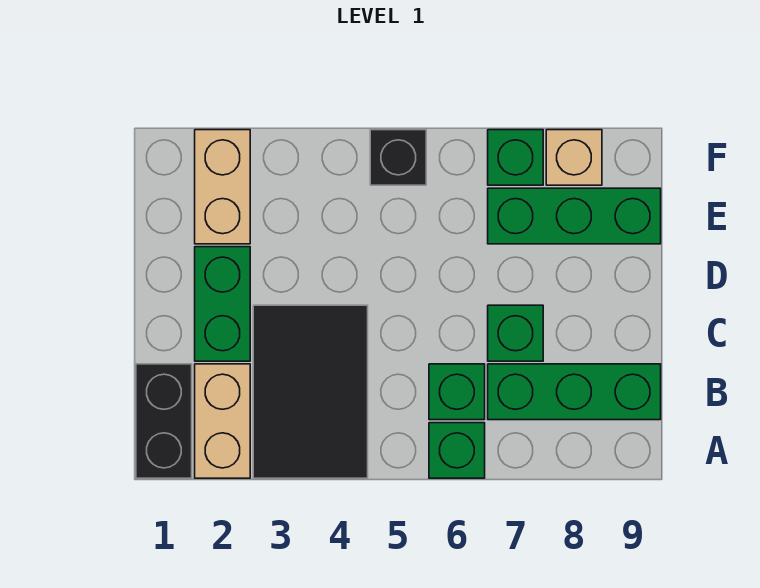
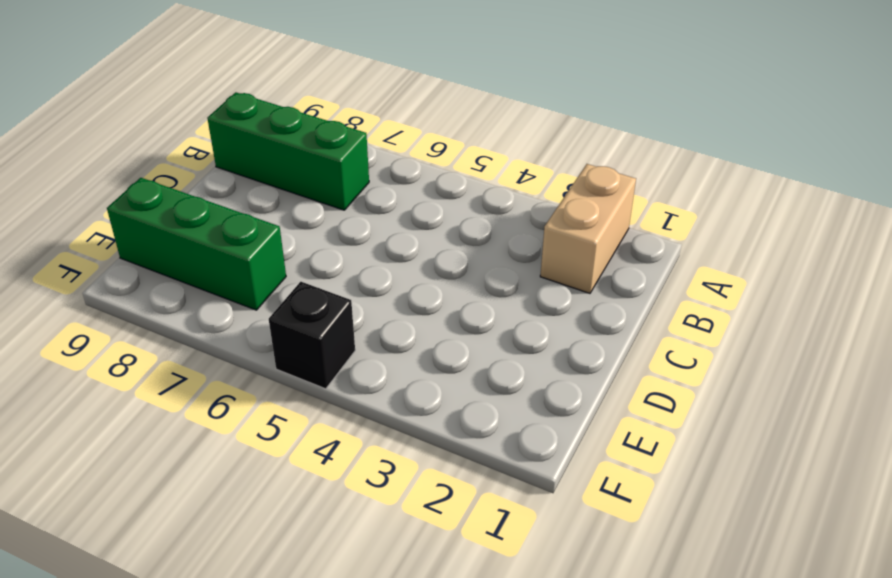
none -> black 1x2 brick [136,364,192,478]
none -> black 2x3 tile [253,305,368,478]
none -> green 1x1 brick [429,423,485,478]

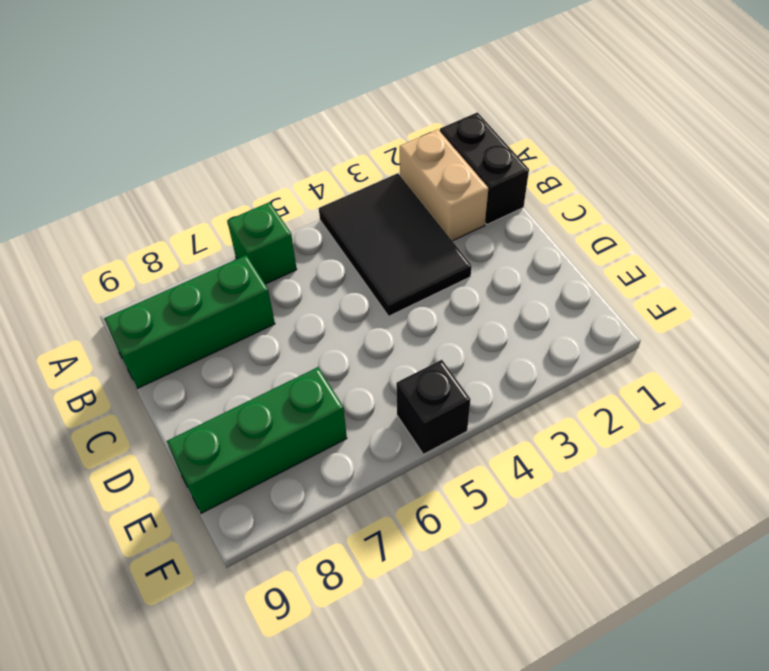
none -> green 1x1 brick [429,364,485,420]
none -> green 1x2 brick [195,247,250,361]
none -> green 1x1 brick [488,305,543,361]

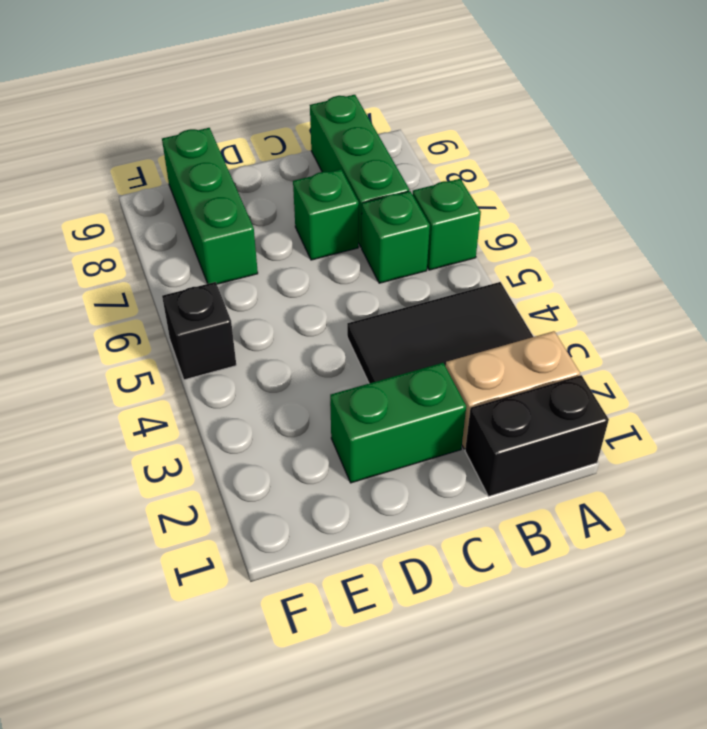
none -> tan 1x2 brick [195,130,250,244]
none -> green 1x1 brick [488,130,543,185]
none -> tan 1x1 brick [546,130,602,185]

